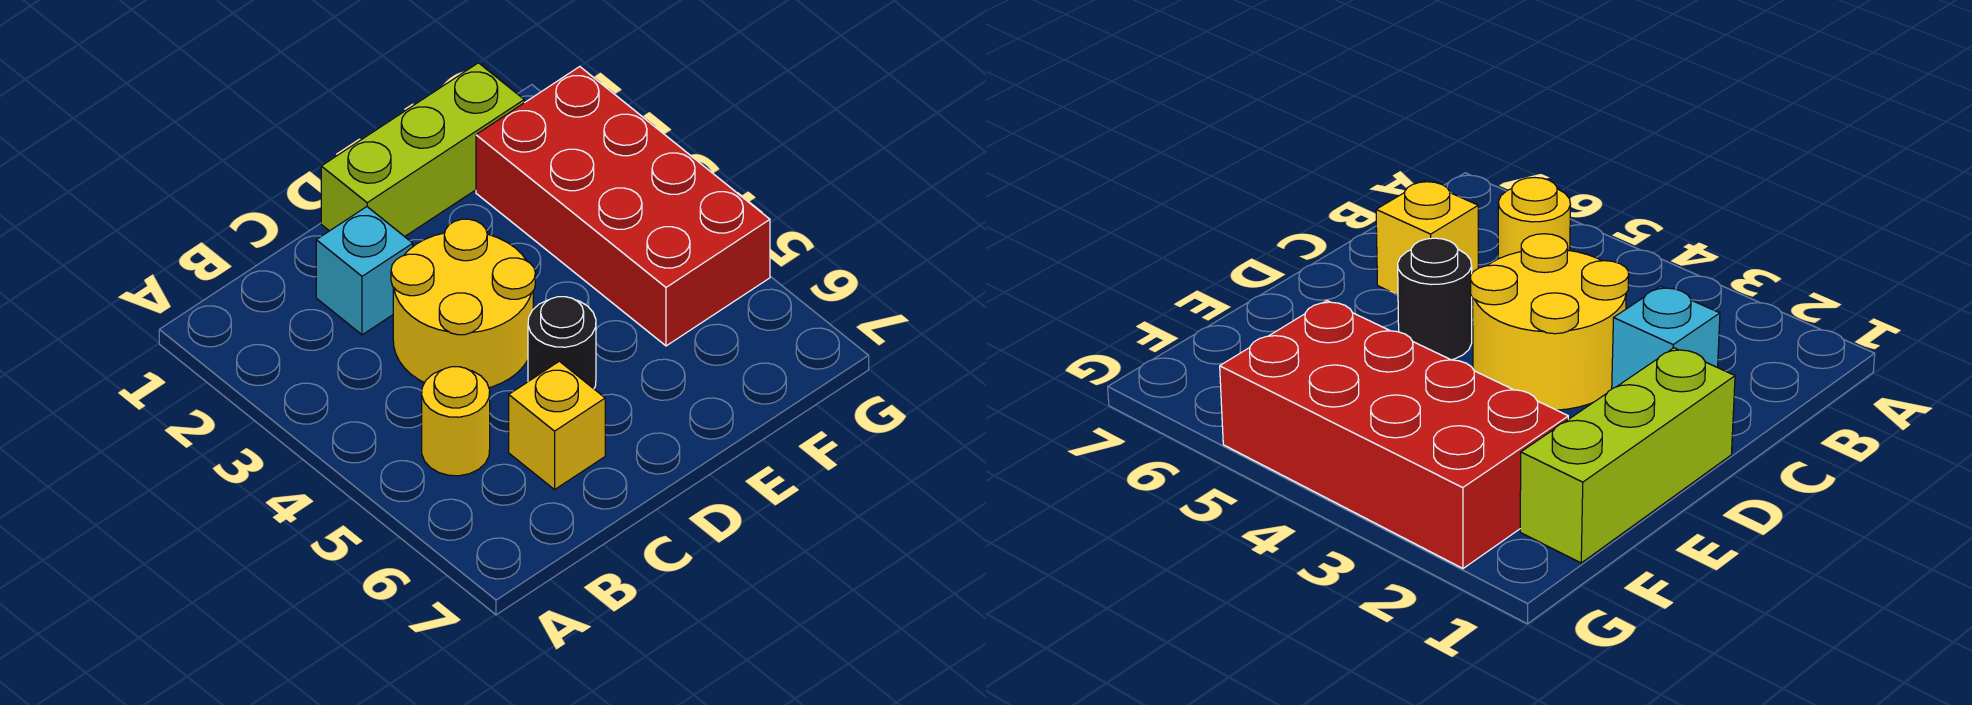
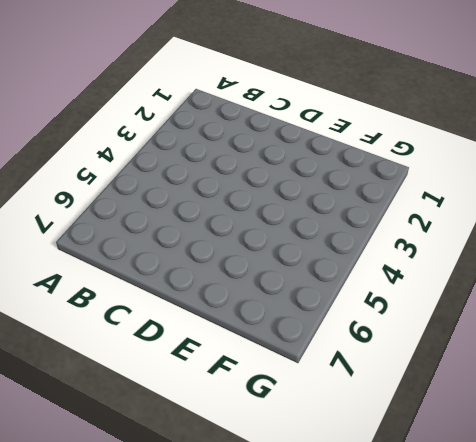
none -> yellow 1x1 round brick [422,367,490,476]
none -> cyan 1x1 brick [316,207,413,335]

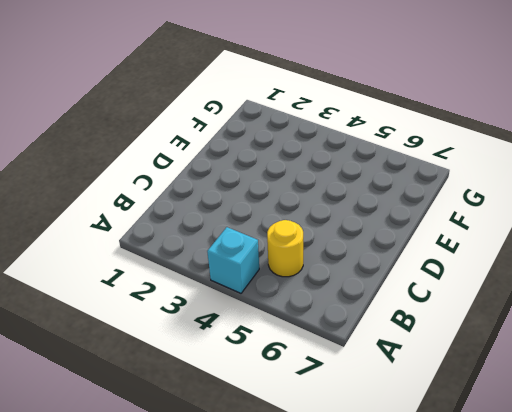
cyan 1x1 brick [207,227,259,293] -> cyan 1x1 brick moved to [316,207,413,335]
none -> yellow 2x2 round brick [391,219,535,388]
none -> yellow 1x1 brick [509,361,605,490]

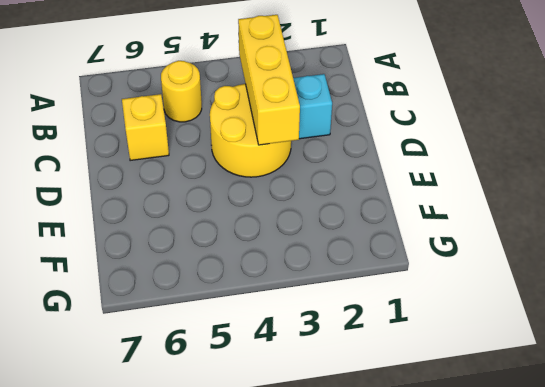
yellow 1x3 brick [238,15,300,145] -> none
none -> lime 1x3 brick [321,63,524,237]
none -> black 1x1 round brick [528,297,596,389]

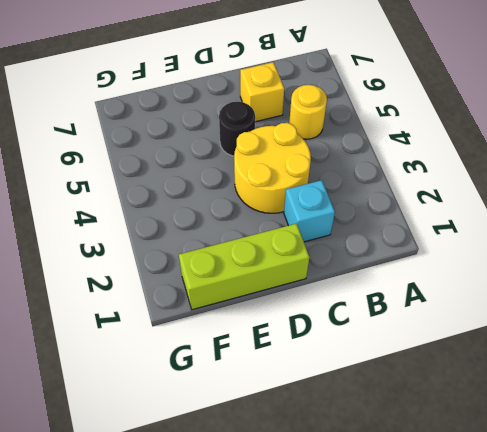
none -> red 2x4 brick [476,67,770,346]

